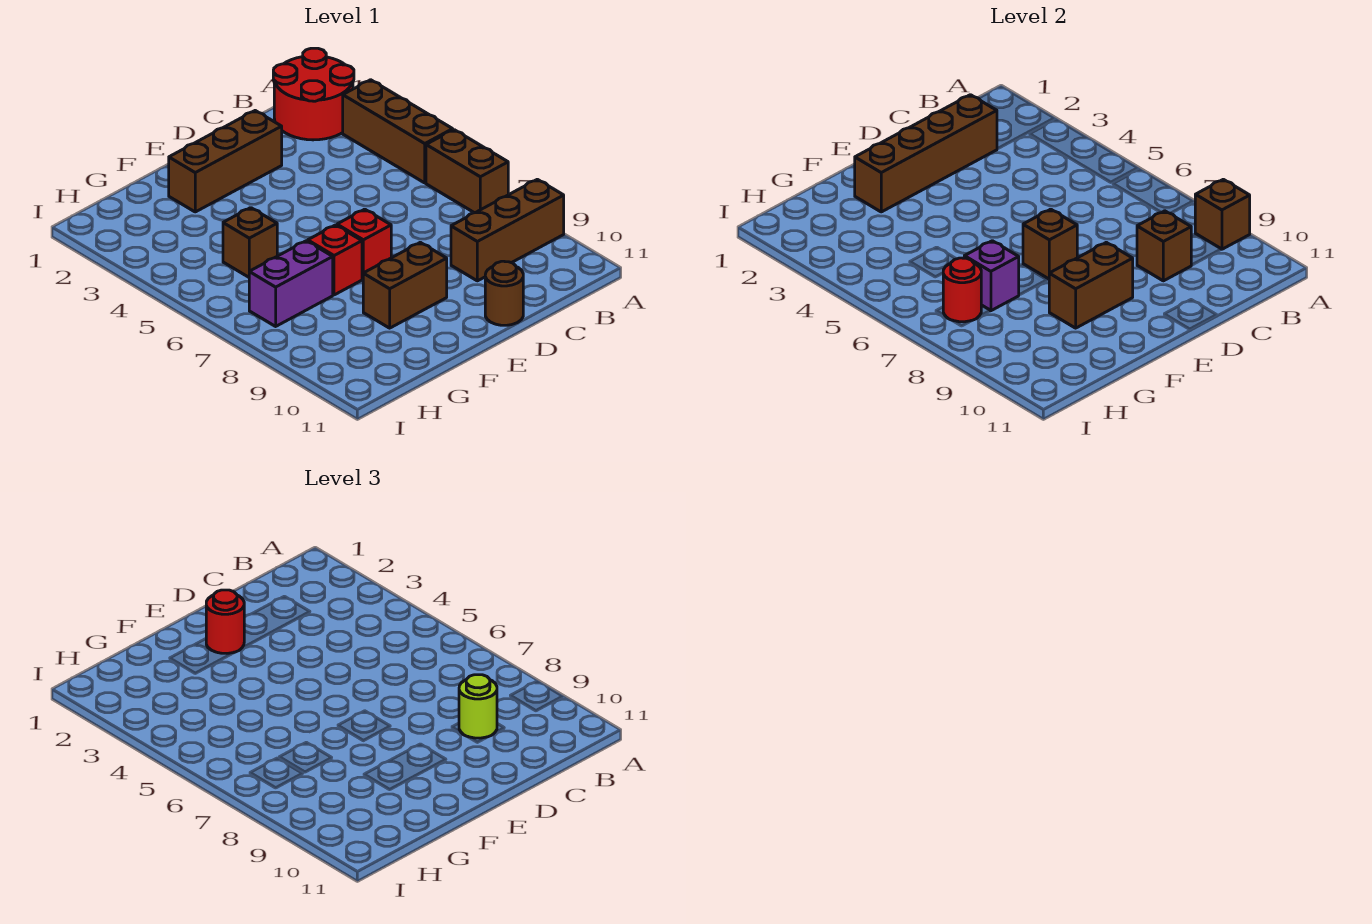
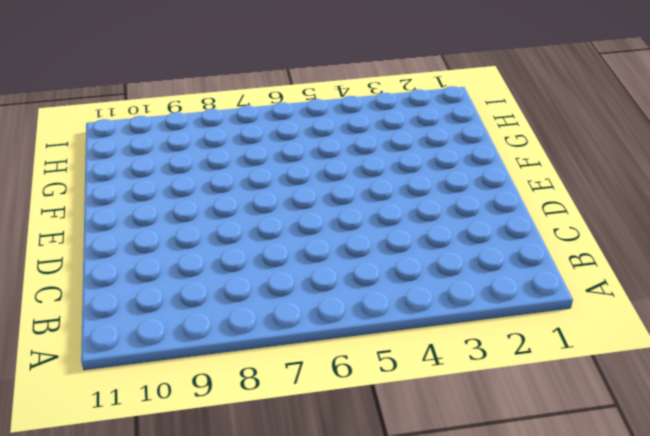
none -> red 2x2 round brick [273,48,354,140]
none -> brown 1x3 brick [343,80,453,183]
none -> brown 1x2 brick [426,130,508,213]

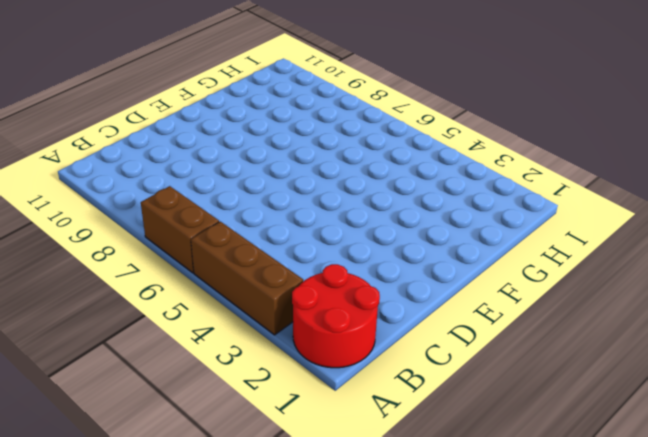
none -> brown 1x3 brick [451,179,564,281]
none -> brown 1x3 brick [169,111,282,212]
none -> brown 1x1 round brick [485,261,523,325]

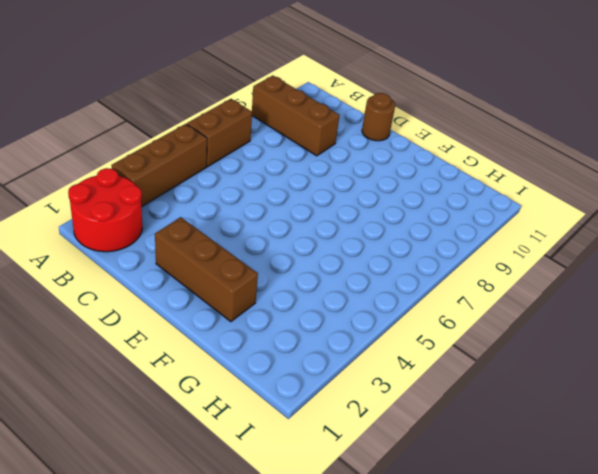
none -> red 1x1 brick [337,209,391,279]
none -> brown 1x2 brick [363,242,447,328]
none -> red 1x1 brick [308,225,362,295]

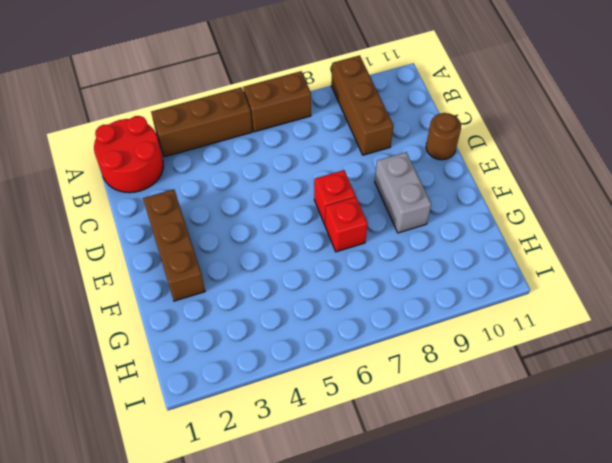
grey 1x2 brick [375,152,431,233] -> brown 1x2 brick [363,242,447,328]
none -> brown 1x1 brick [223,208,277,277]
none -> purple 1x2 brick [249,241,333,326]
none -> brown 1x1 brick [1195,179,1250,249]

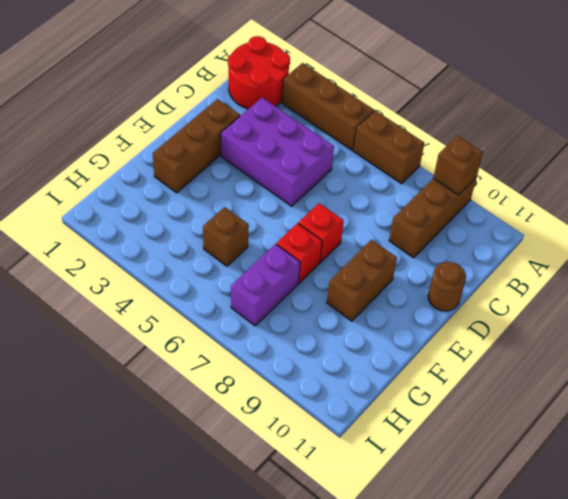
purple 2x3 brick [221,98,334,206] -> none
none -> brown 1x4 brick [855,95,997,212]
none -> brown 1x1 brick [1137,211,1191,281]
none -> brown 1x1 brick [1023,209,1077,279]

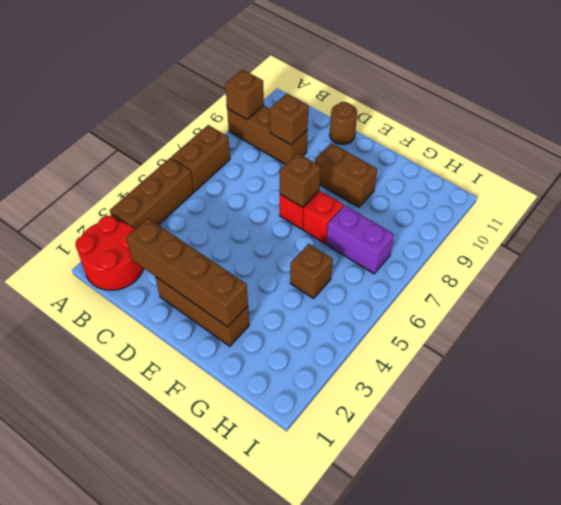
none -> brown 1x2 brick [1049,242,1133,328]
none -> purple 1x1 brick [964,241,1019,311]
none -> red 1x1 round brick [943,258,981,322]

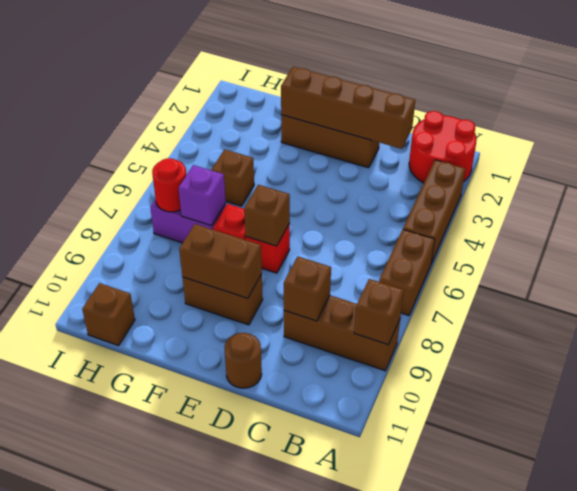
brown 1x1 brick [82,283,135,346] -> none
none -> lime 1x1 round brick [459,675,497,738]
none -> red 1x1 round brick [206,590,244,653]

